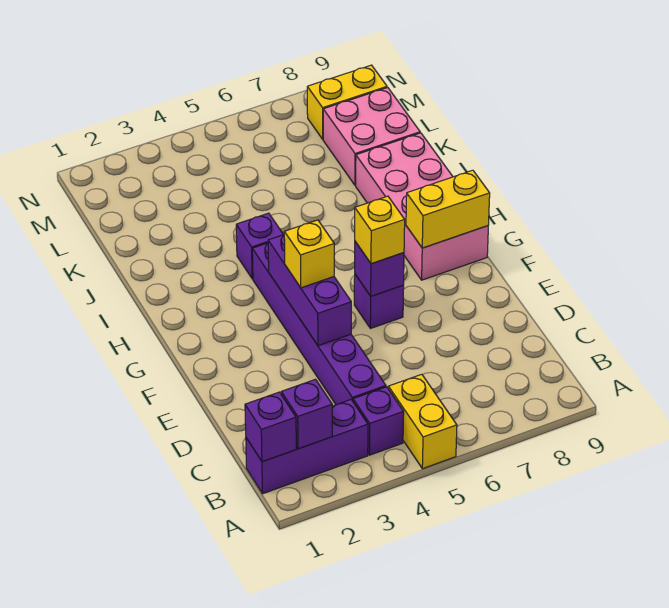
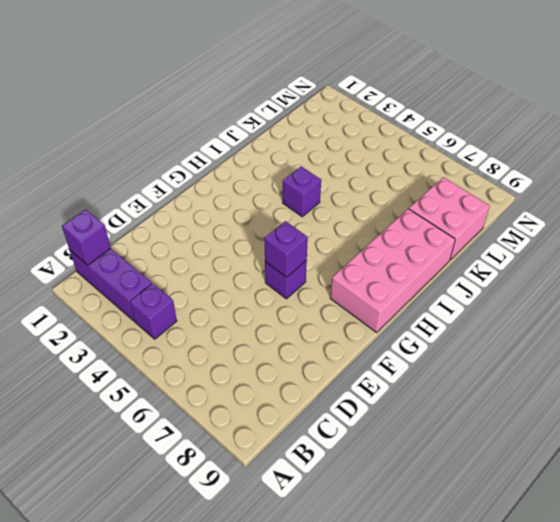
none -> yellow 1x2 brick [388,374,457,469]
none -> purple 1x6 brick [252,243,386,405]
none -> yellow 1x2 brick [307,65,387,139]

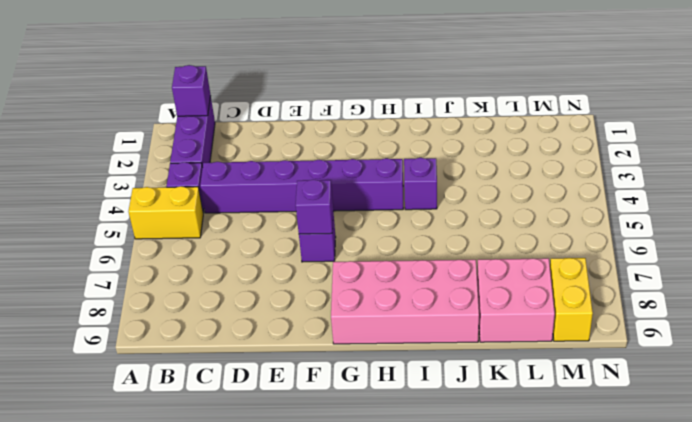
none -> purple 1x1 brick [281,379,332,449]
none -> purple 1x3 brick [268,235,351,346]
none -> yellow 1x2 brick [406,170,490,248]

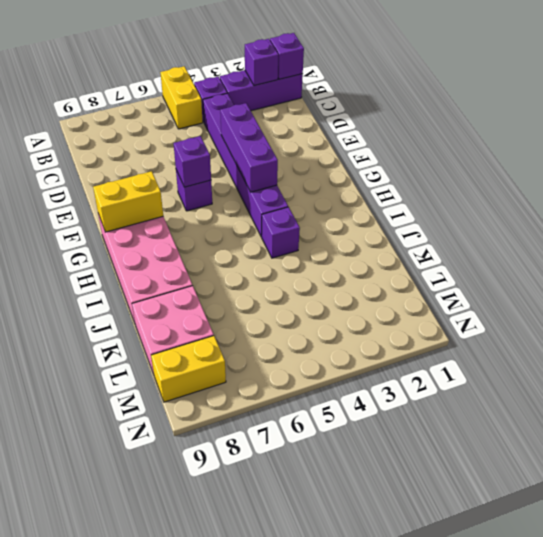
none -> yellow 1x1 brick [284,220,334,288]
none -> yellow 1x1 brick [355,196,405,264]

